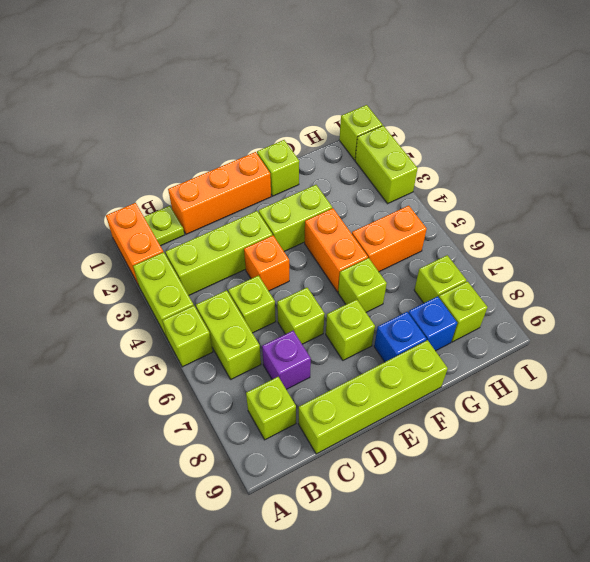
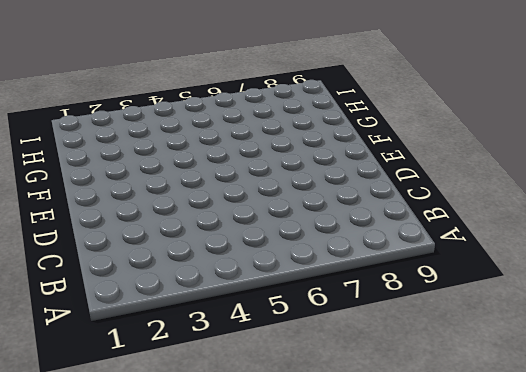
none -> orange 1x2 brick [106,203,163,284]
none -> lime 1x2 brick [133,252,194,338]
none -> lime 1x1 brick [162,306,213,367]

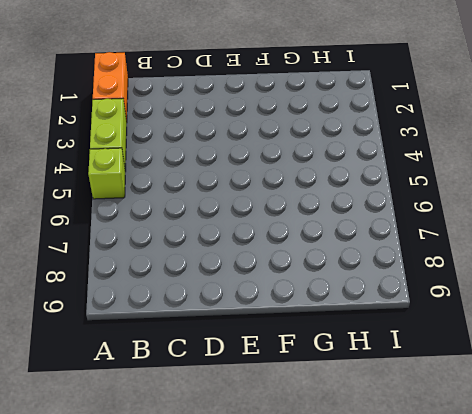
none -> lime 1x1 plate [144,206,184,246]
none -> lime 1x3 brick [166,211,273,295]
none -> lime 1x2 brick [196,290,261,379]

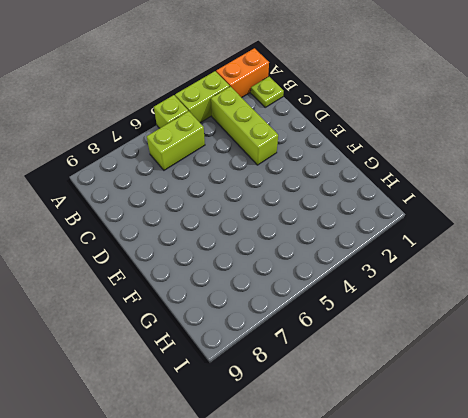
none -> lime 1x1 brick [246,377,296,440]
none -> orange 1x3 brick [168,152,271,234]
none -> lime 1x1 brick [228,275,276,333]

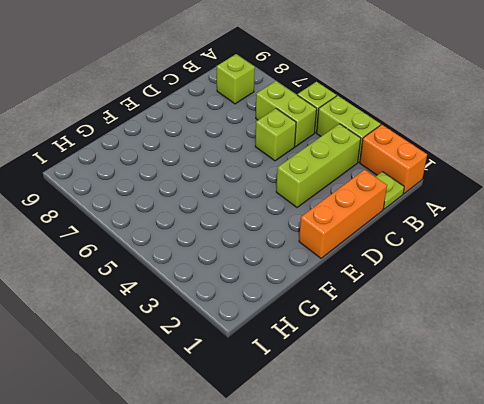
none -> purple 1x1 brick [262,331,311,389]
none -> lime 1x4 brick [299,340,448,454]
none -> orange 1x1 brick [244,236,289,291]

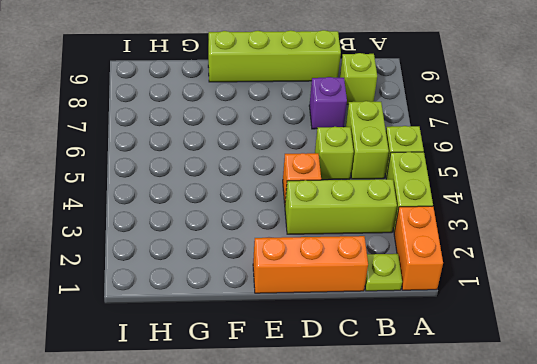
none -> lime 1x1 brick [277,288,325,344]
none -> lime 1x2 brick [259,185,332,251]
none -> lime 1x1 brick [326,299,375,360]

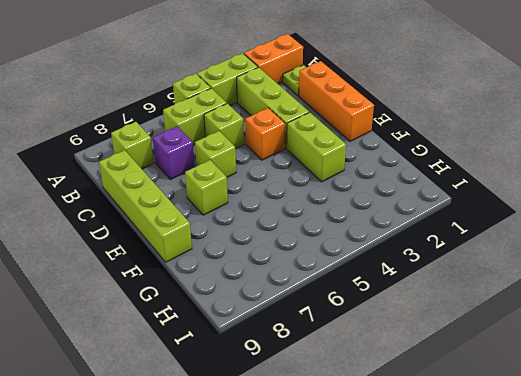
none -> lime 1x1 brick [257,140,299,196]
none -> orange 1x2 brick [305,208,368,292]
none -> lime 1x1 brick [338,258,387,312]

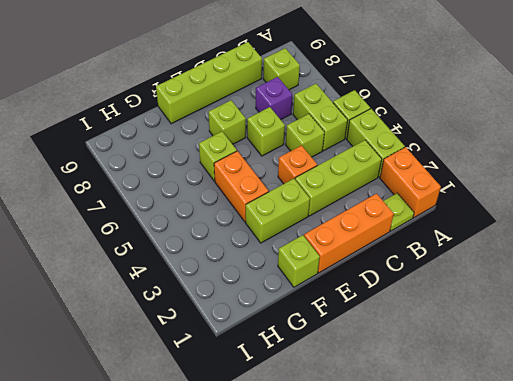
none -> blue 1x1 brick [374,312,427,362]
none -> orange 1x2 brick [352,206,427,272]
none -> blue 1x1 brick [408,296,457,351]

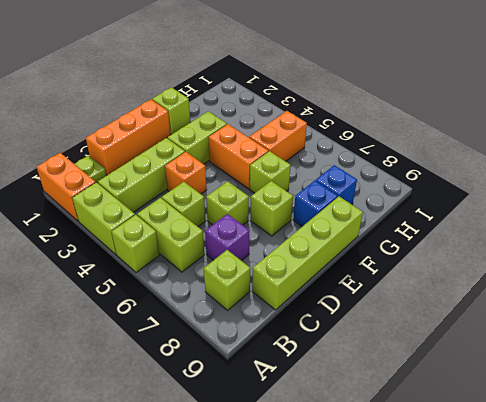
none -> lime 1x1 brick [414,255,466,303]
none -> lime 1x1 brick [439,281,487,342]
none -> lime 1x1 brick [339,105,382,160]

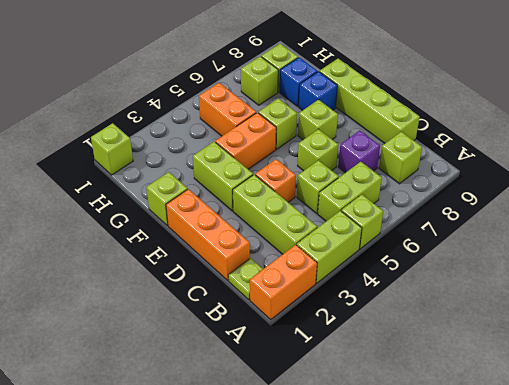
none -> lime 1x2 brick [355,126,418,204]

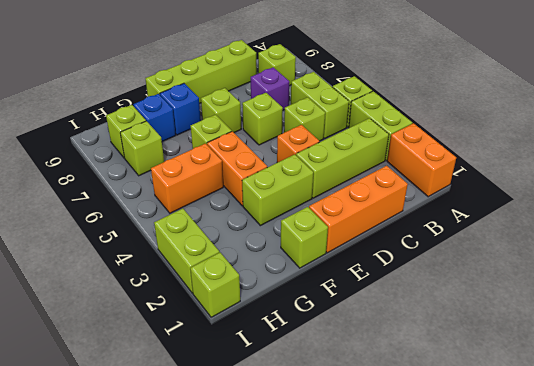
none -> lime 1x1 plate [144,206,184,246]

